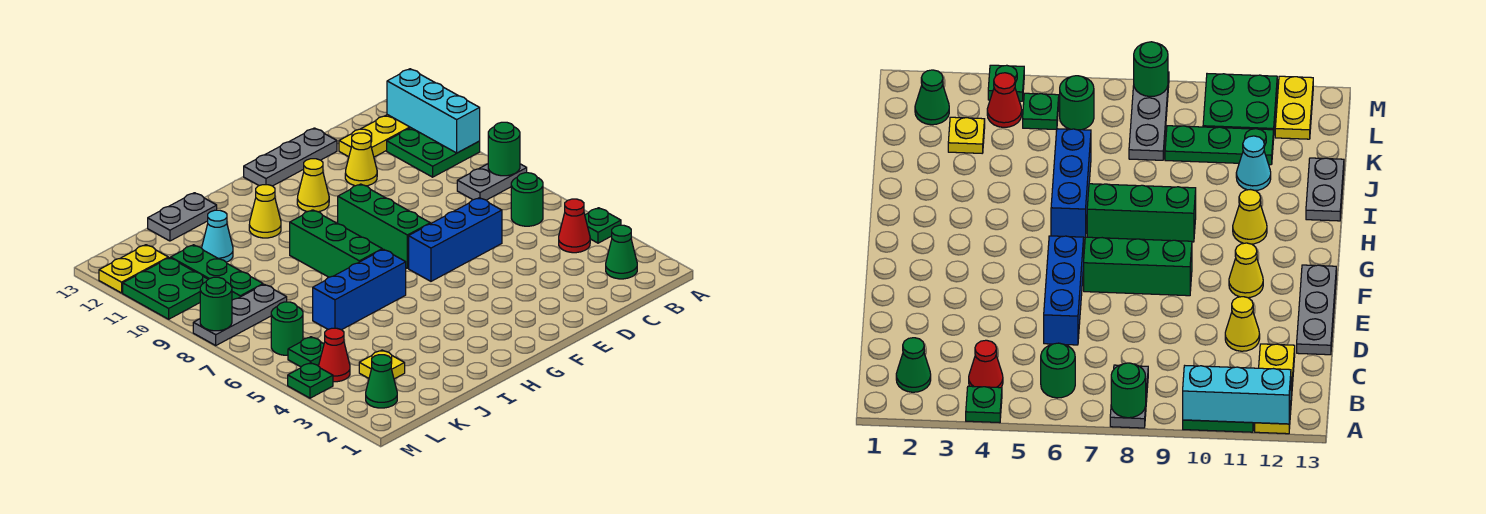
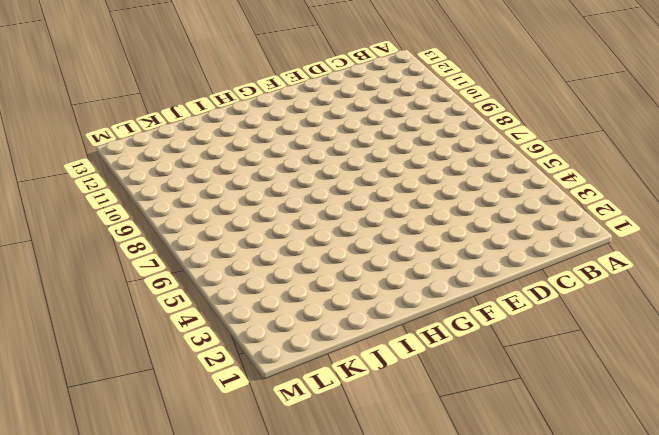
none -> green 1x1 plate [585,208,621,243]
none -> grey 1x2 plate [457,164,527,200]
none -> green 2x2 plate [387,128,480,177]
none -> yellow 1x3 plate [339,115,411,157]

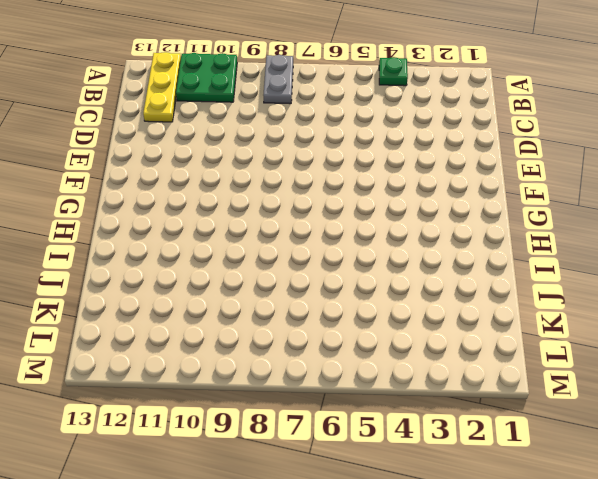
none -> green 1x1 cone [606,225,637,279]
none -> red 1x1 cone [559,199,590,253]
none -> green 1x1 round brick [511,173,543,226]
none -> blue 1x3 brick [409,198,502,281]

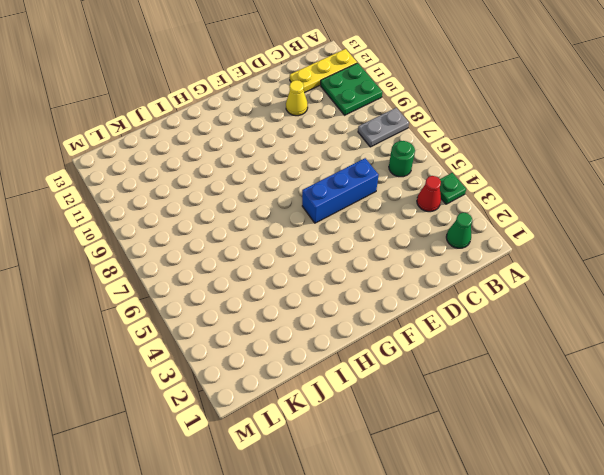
none -> grey 1x3 plate [244,128,337,186]
none -> green 1x3 brick [338,184,430,268]
none -> yellow 1x1 cone [297,159,329,212]
none -> blue 1x3 brick [313,249,406,330]

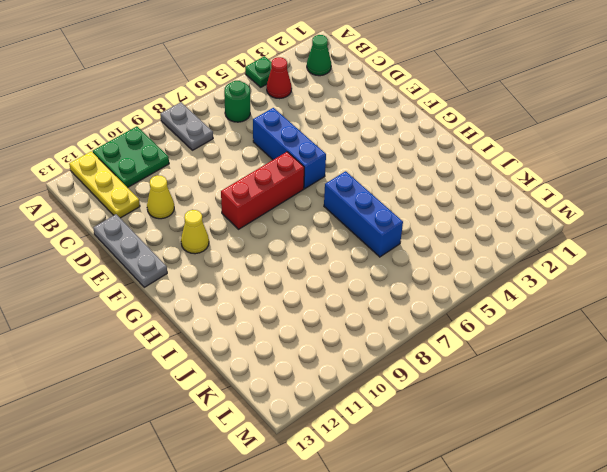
red 1x3 brick [221,152,304,229] -> green 1x3 brick [338,184,430,268]
none -> green 1x3 brick [290,210,382,277]
none -> yellow 1x1 cone [249,185,281,238]
none -> grey 1x2 plate [148,193,217,241]
none -> cyan 1x1 cone [202,210,233,262]

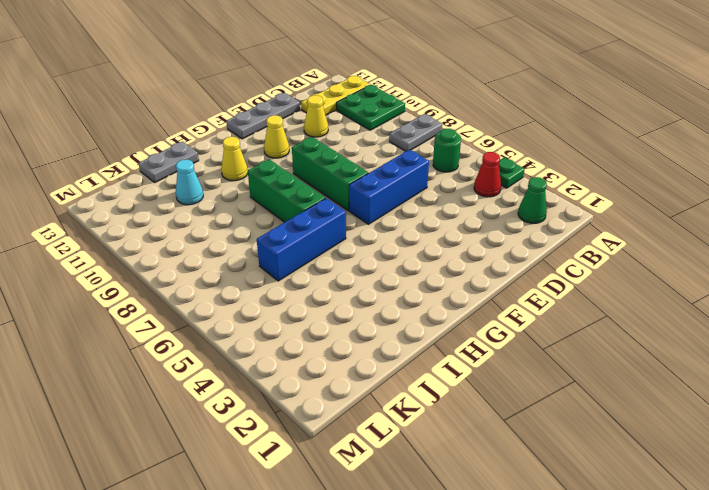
none -> yellow 1x1 plate [359,350,405,379]
none -> grey 1x3 plate [193,284,287,345]
none -> green 1x3 plate [171,245,263,300]
none -> green 1x1 cone [366,355,397,408]

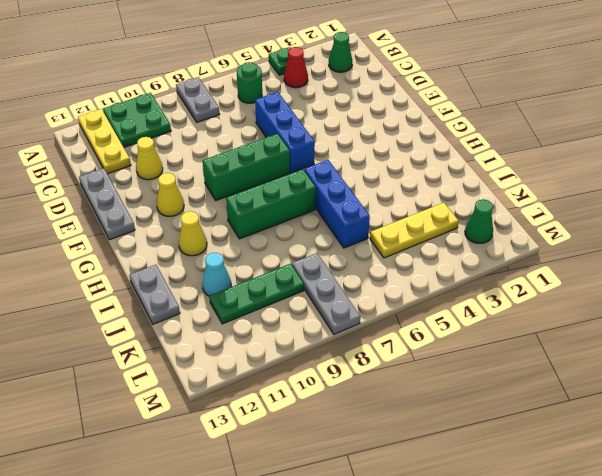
yellow 1x3 plate [370,203,459,258] -> yellow 1x1 plate [359,350,405,379]
none -> red 1x1 cone [319,328,350,382]
none -> green 1x1 plate [288,337,324,367]
none -> green 1x1 round brick [271,302,303,355]
none -> green 2x2 plate [123,258,208,319]

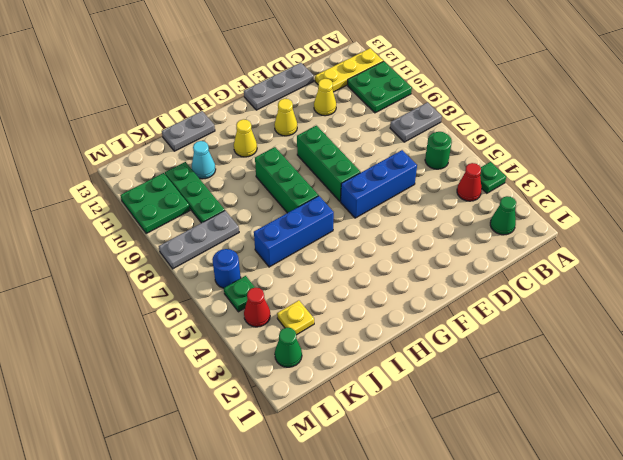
blue 1x1 round brick [212,249,241,288] -> green 1x1 round brick [271,302,303,355]
none -> yellow 1x2 plate [99,245,168,293]
none -> green 1x1 plate [288,363,333,398]
none -> green 1x1 round brick [488,122,520,176]
none -> cyan 1x3 brick [387,69,480,153]

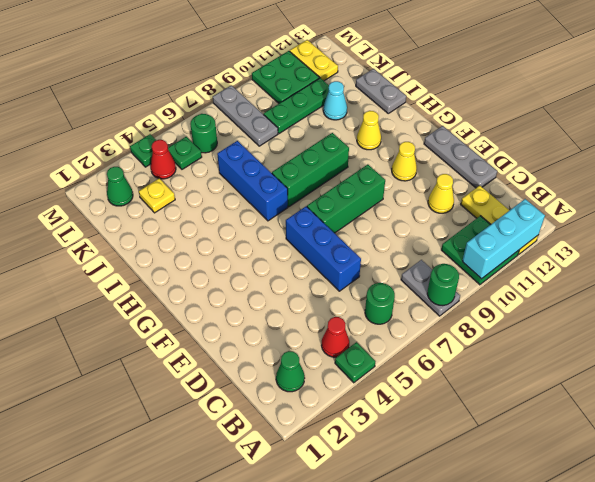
none -> green 1x1 round brick [200,277,232,331]

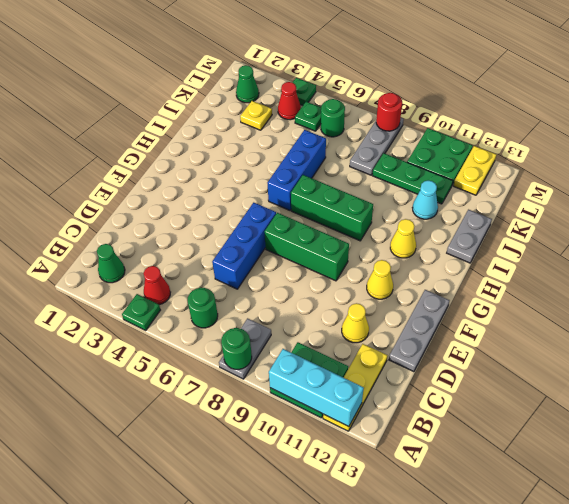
red 1x1 round brick [376,93,402,131] -> green 1x1 round brick [200,277,232,331]

